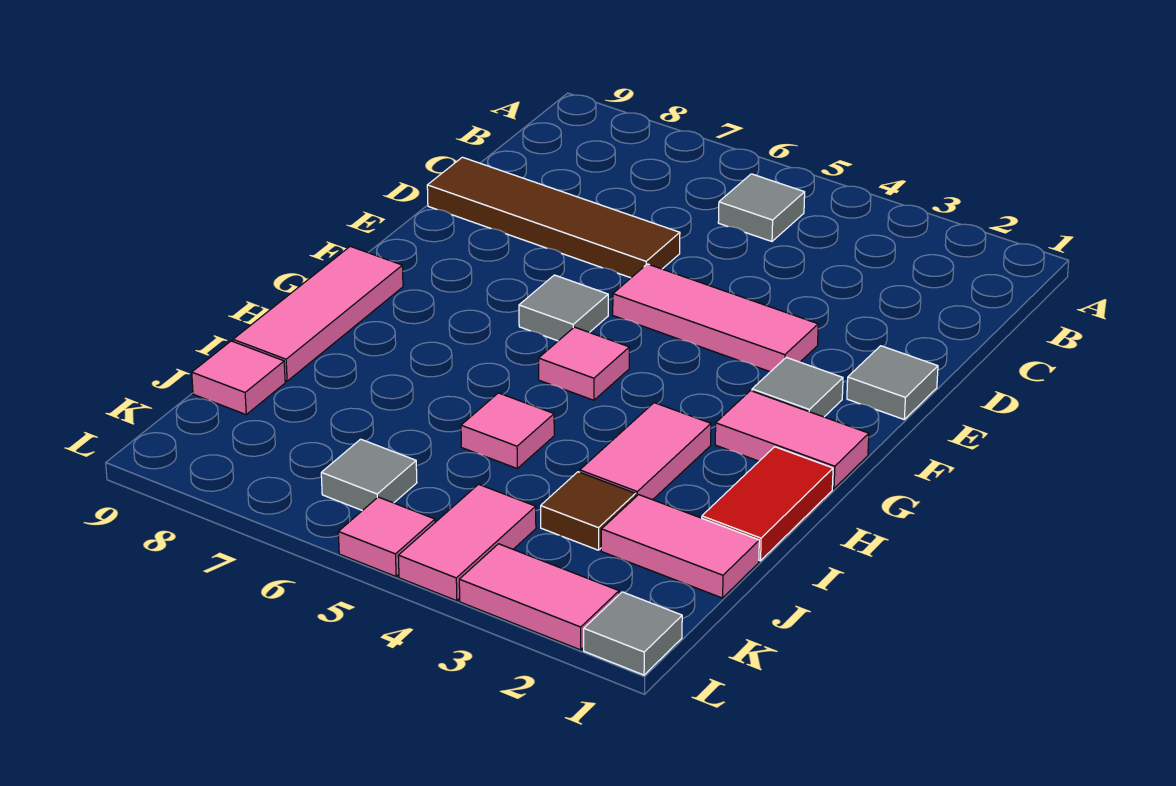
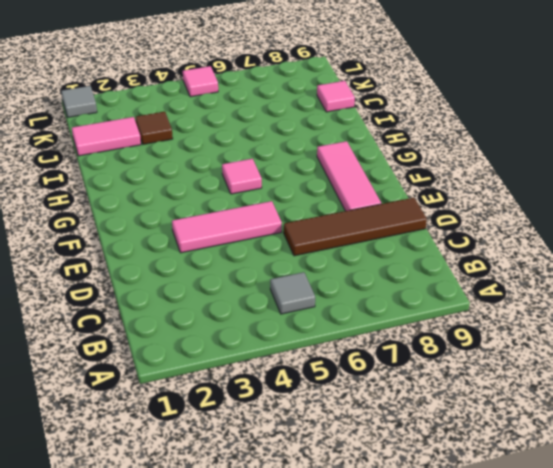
pink 1x3 tile [317,141,381,211] -> pink 1x3 tile moved to [233,246,403,381]
none -> grey 1x1 tile [847,346,938,419]
none -> grey 1x1 tile [752,357,843,417]
none -> grey 1x1 tile [519,275,608,341]

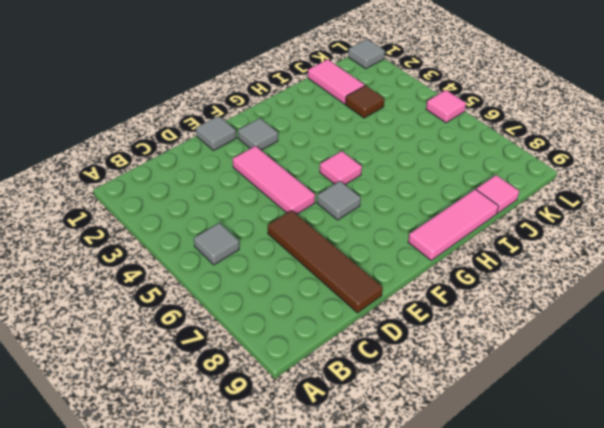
none -> pink 1x2 tile [715,391,869,489]
none -> red 1x2 tile [702,447,833,561]
none -> pink 1x2 tile [580,403,711,500]

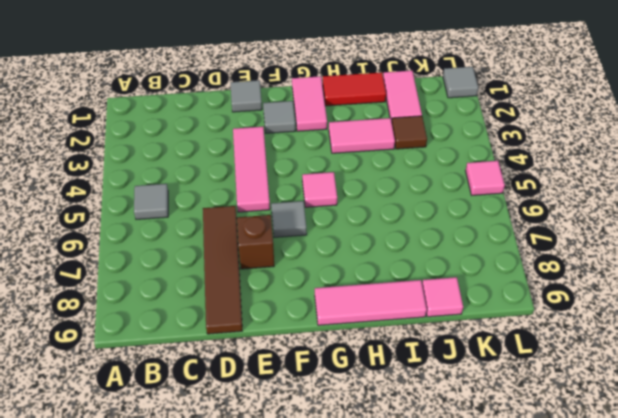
brown 1x1 brick [237,215,274,269] -> none
none -> pink 1x1 tile [461,393,554,468]
none -> pink 1x2 tile [398,484,536,601]
none -> grey 1x1 tile [321,439,417,511]

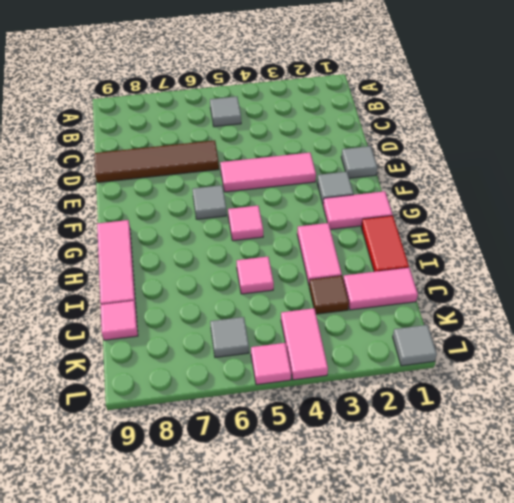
none -> pink 1x2 tile [459,544,619,650]

